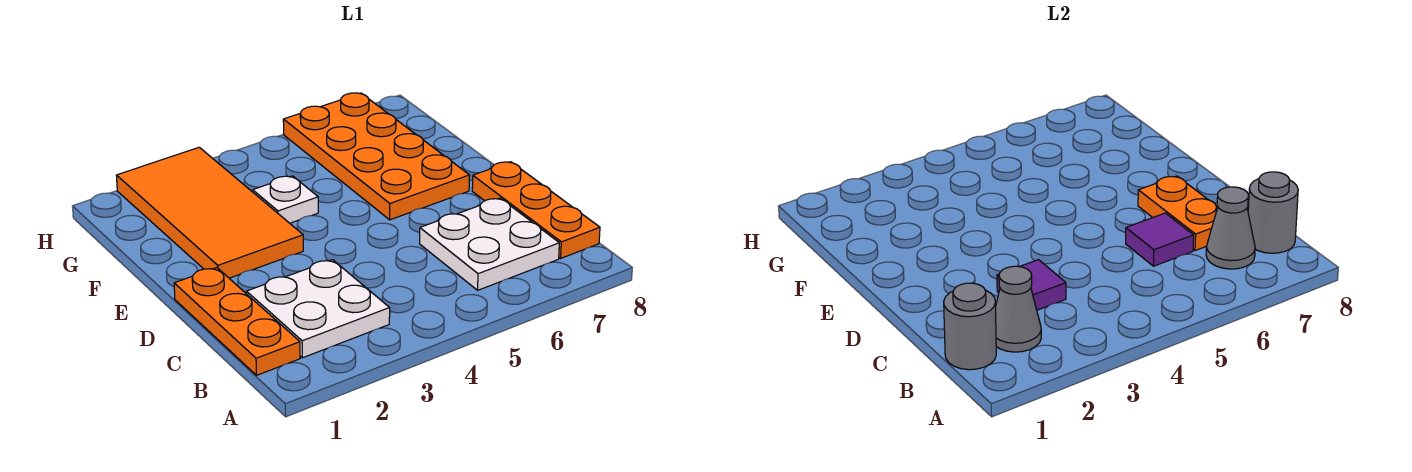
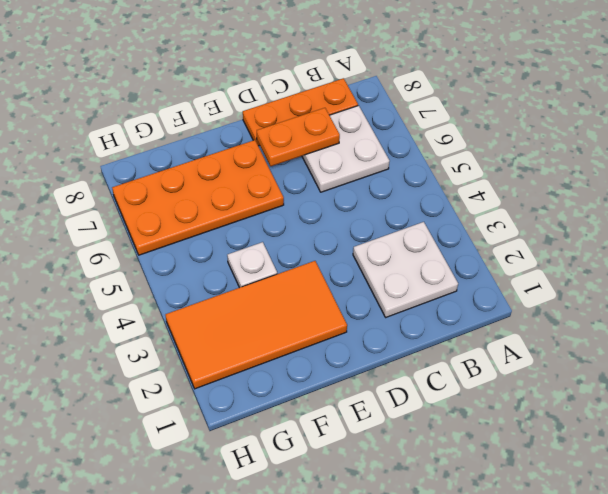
none -> orange 1x3 plate [174,268,300,375]
none -> grey 1x1 round brick [944,283,996,370]
none -> grey 1x1 cone [996,266,1041,352]

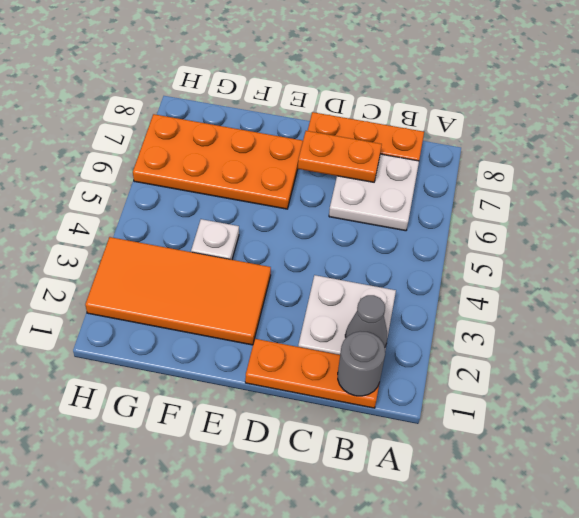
none -> grey 1x1 cone [1206,187,1255,269]
none -> grey 1x1 round brick [1248,172,1298,253]
none -> purple 1x1 tile [997,260,1066,310]

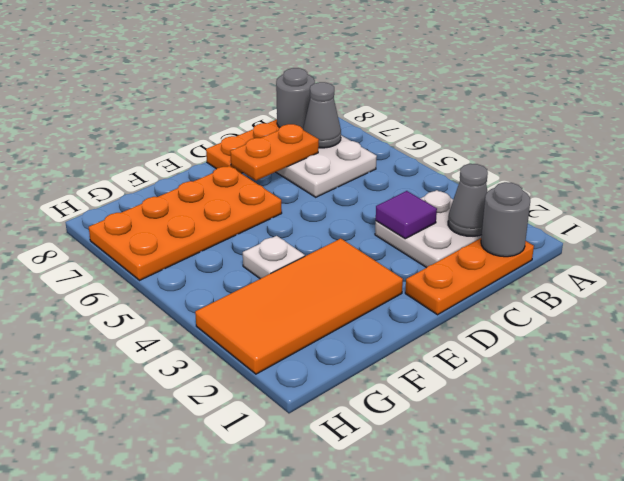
none -> purple 1x1 tile [1126,213,1194,266]

